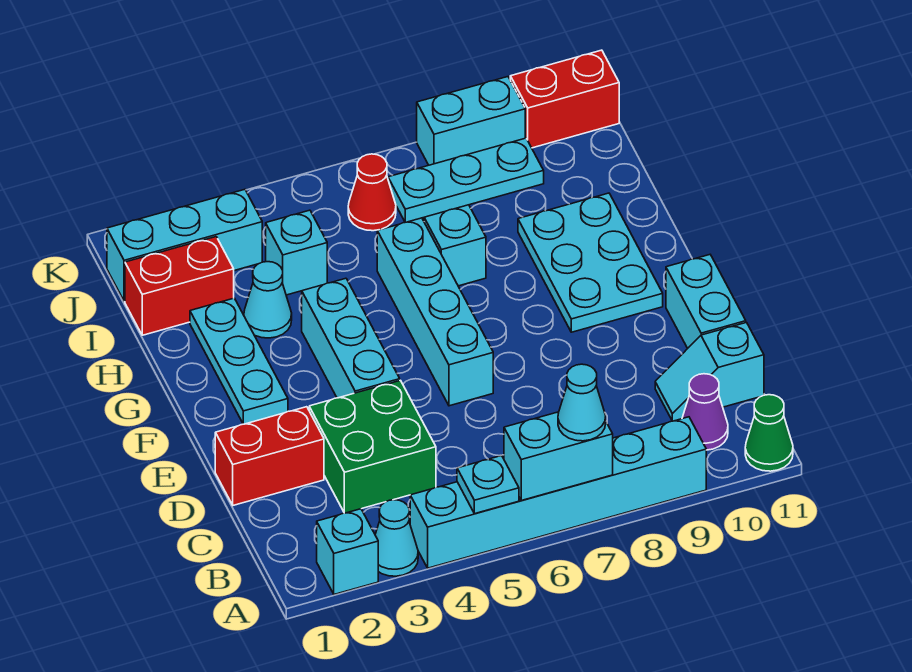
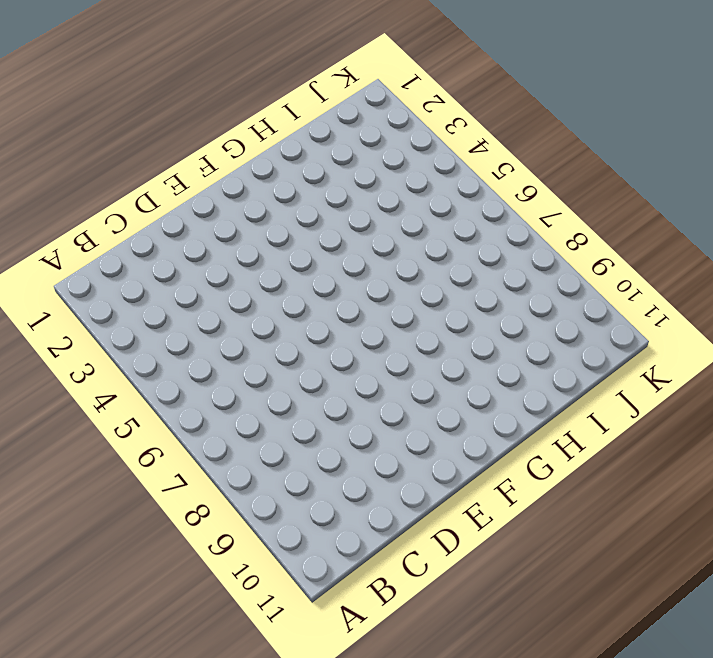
none -> cyan 1x1 brick [317,509,378,594]
none -> cyan 1x1 cone [375,500,418,576]
none -> cyan 1x6 brick [410,417,706,568]

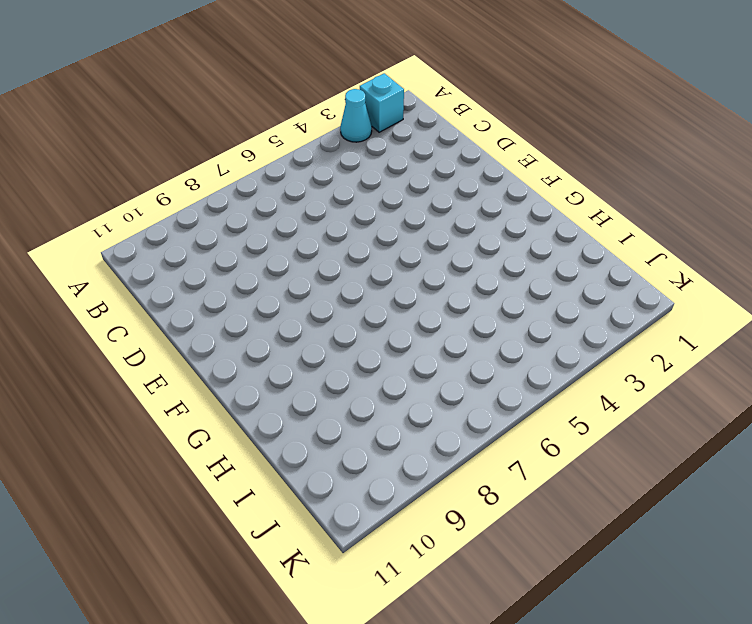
none -> cyan 1x6 brick [410,417,706,568]
none -> green 1x1 cone [745,395,793,471]
none -> purple 1x1 cone [682,374,728,450]

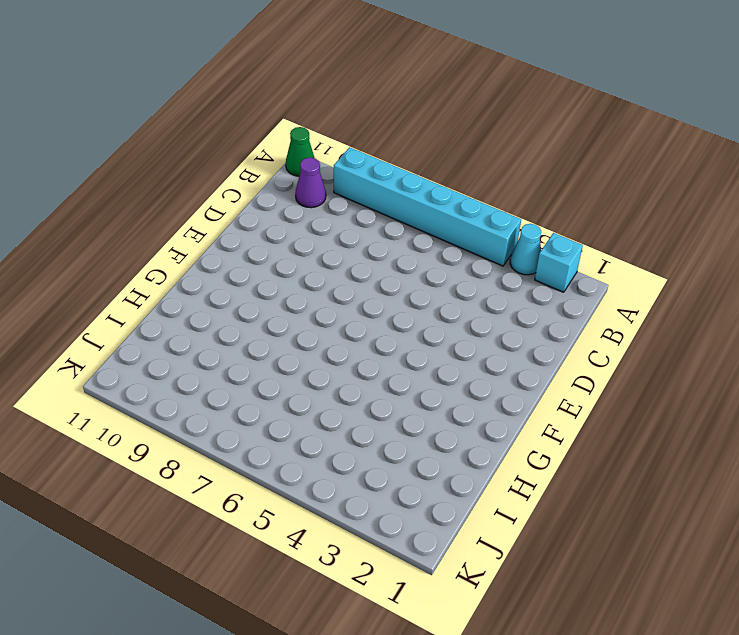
none -> green 2x2 brick [309,380,436,513]
none -> cyan 1x2 slope [655,323,764,421]
none -> red 1x2 brick [215,407,324,505]

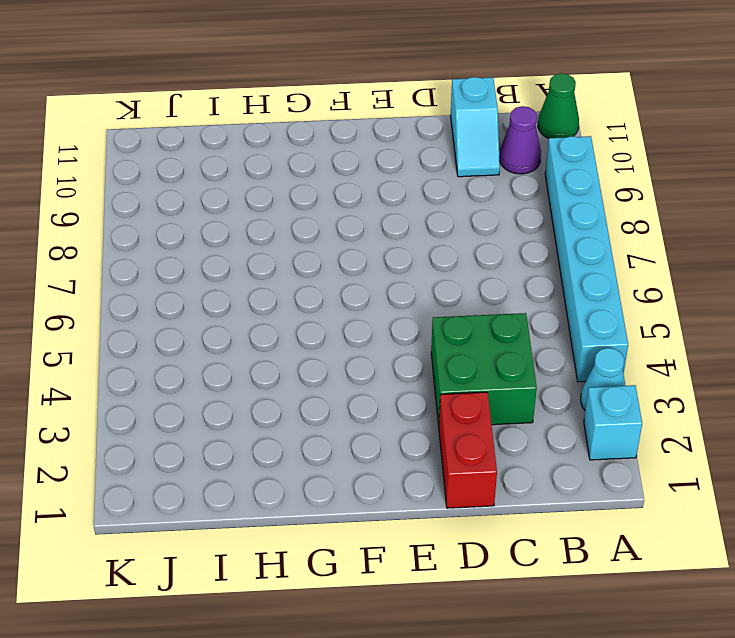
none -> cyan 1x2 brick [666,255,746,348]
none -> cyan 1x3 brick [302,278,400,398]
none -> cyan 1x4 brick [377,218,493,406]

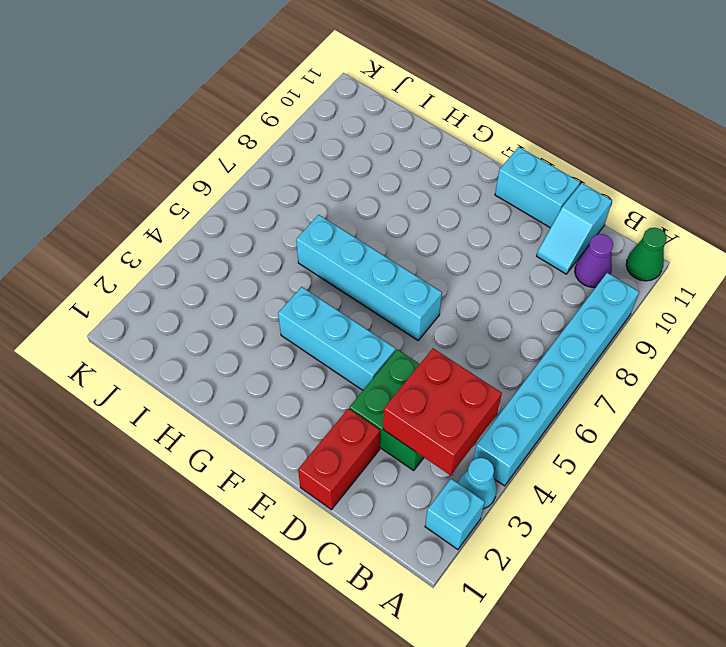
red 2x2 brick [383,348,502,475] -> none
none -> cyan 1x3 plate [190,298,288,424]
none -> cyan 2x3 plate [518,193,663,332]
none -> cyan 1x1 cone [244,262,292,338]

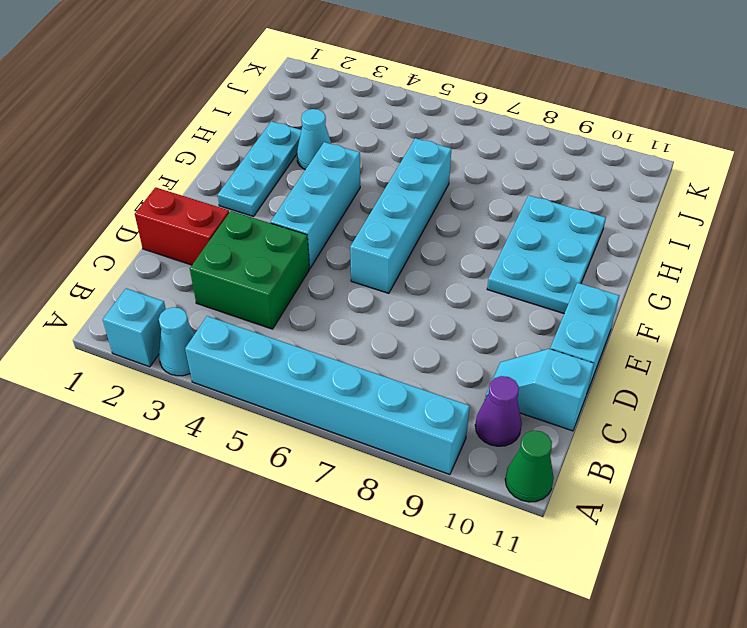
none -> cyan 1x1 brick [424,205,486,286]
none -> red 1x2 brick [125,237,234,335]
none -> cyan 1x1 brick [266,210,327,295]

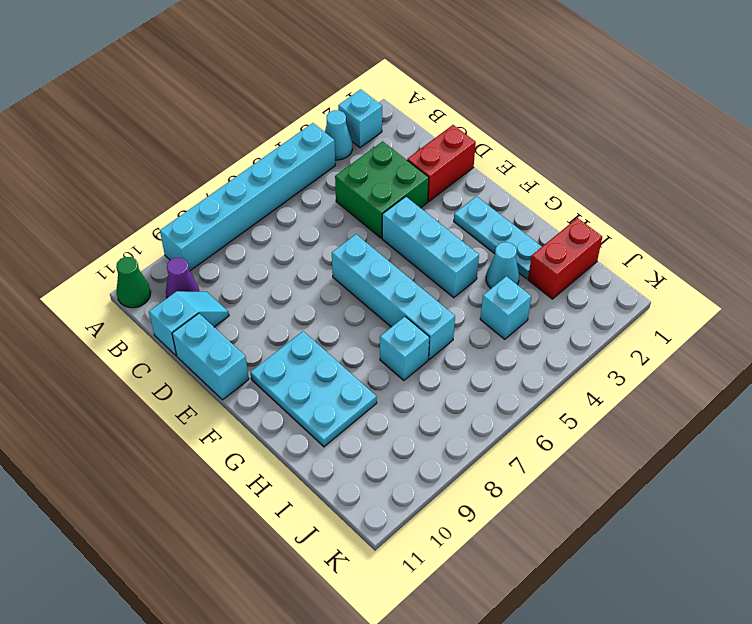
none -> cyan 1x3 brick [107,189,262,301]
none -> red 1x1 cone [348,154,396,231]
none -> cyan 1x3 plate [388,138,544,222]

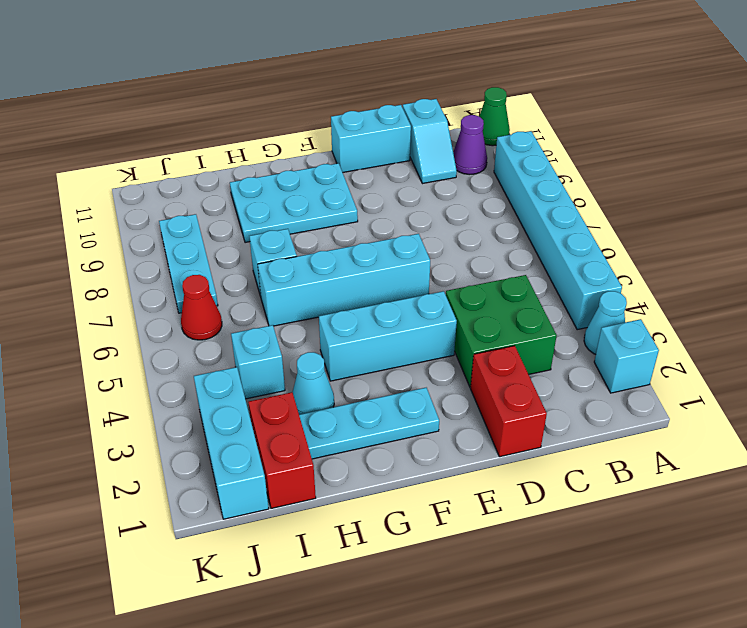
none -> cyan 1x2 brick [417,77,525,165]
none -> red 1x2 brick [510,50,619,148]
none -> cyan 1x1 plate [457,456,519,514]

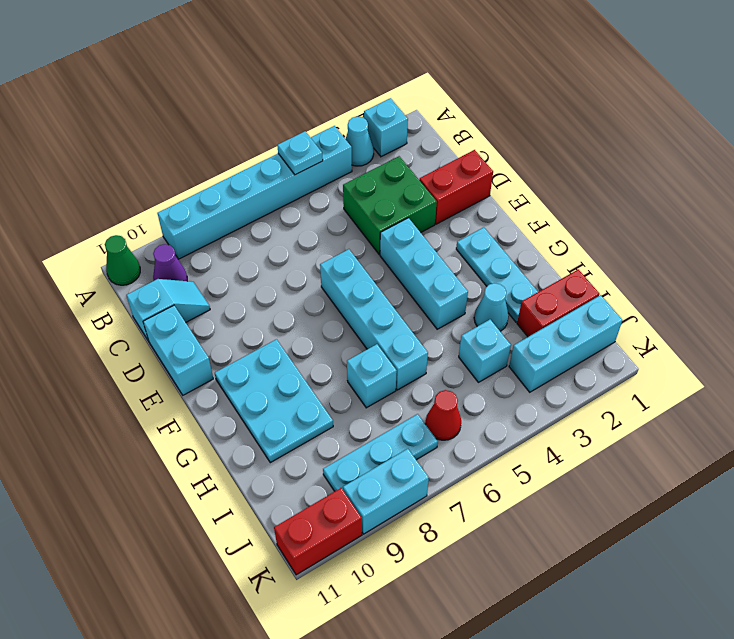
none -> cyan 1x2 brick [504,412,613,500]
none -> cyan 1x1 cone [558,364,606,441]

